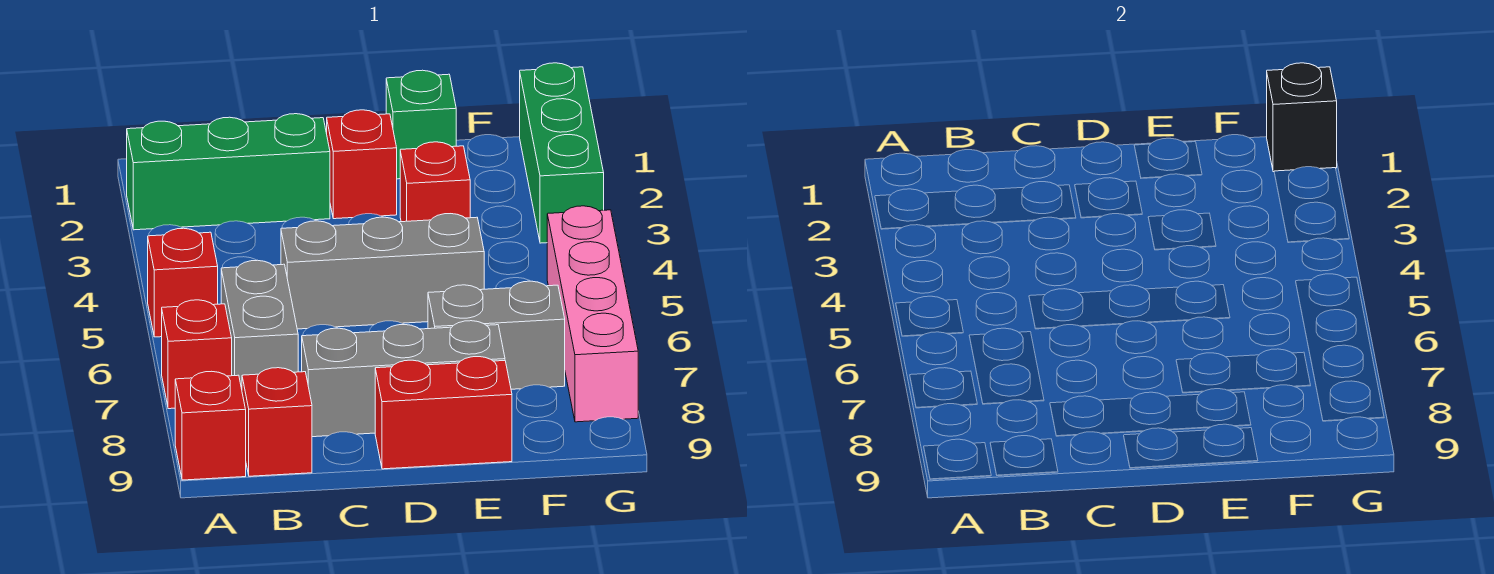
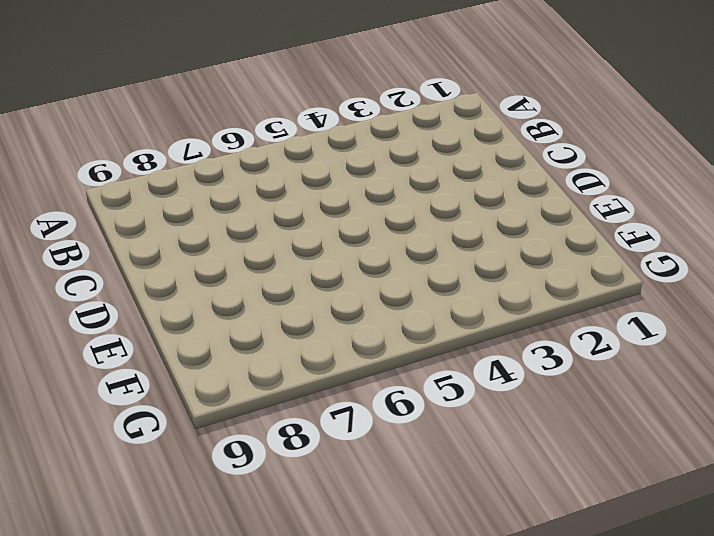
none -> green 1x3 brick [127,114,330,230]
none -> red 1x1 brick [148,228,218,337]
none -> red 1x1 brick [162,300,232,409]

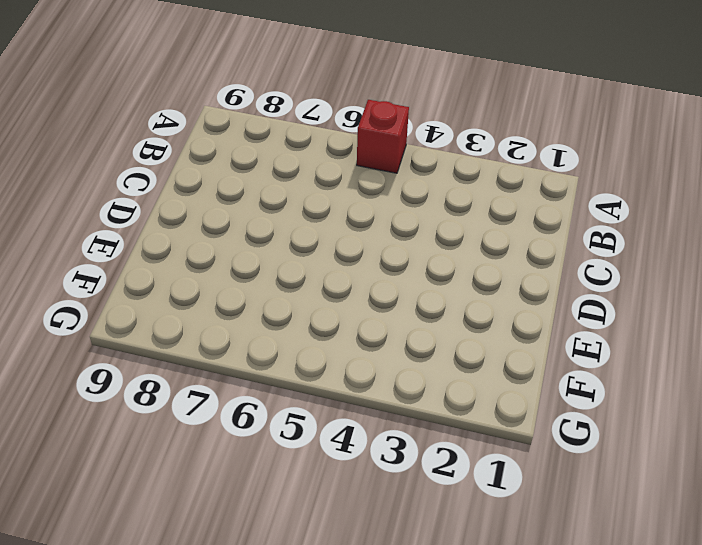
none -> green 1x3 brick [127,114,330,230]
none -> red 1x1 brick [162,300,232,409]
none -> red 1x1 brick [175,371,246,480]

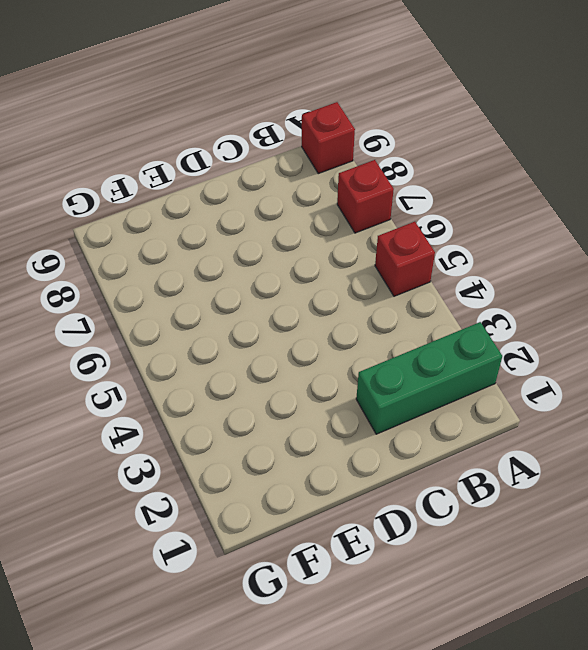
none -> grey 1x2 brick [221,260,298,389]
none -> red 1x1 brick [242,368,312,476]
none -> grey 1x3 brick [281,214,484,329]

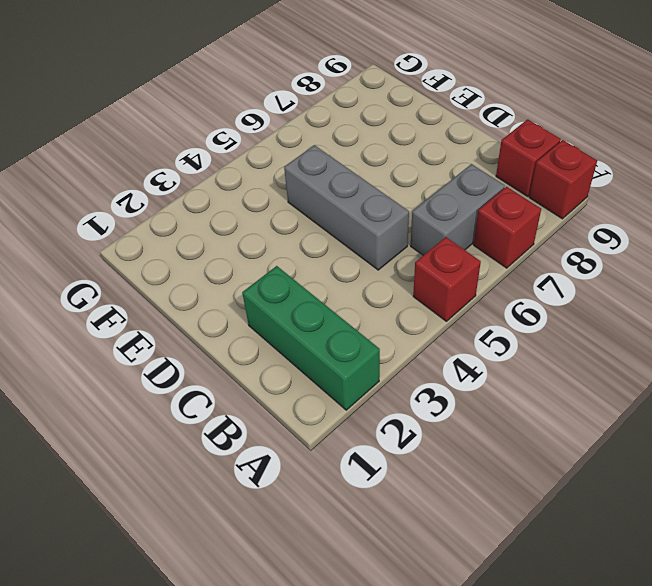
none -> grey 1x3 brick [302,321,505,437]
none -> red 1x1 brick [327,110,397,219]
none -> red 1x2 brick [375,357,512,469]

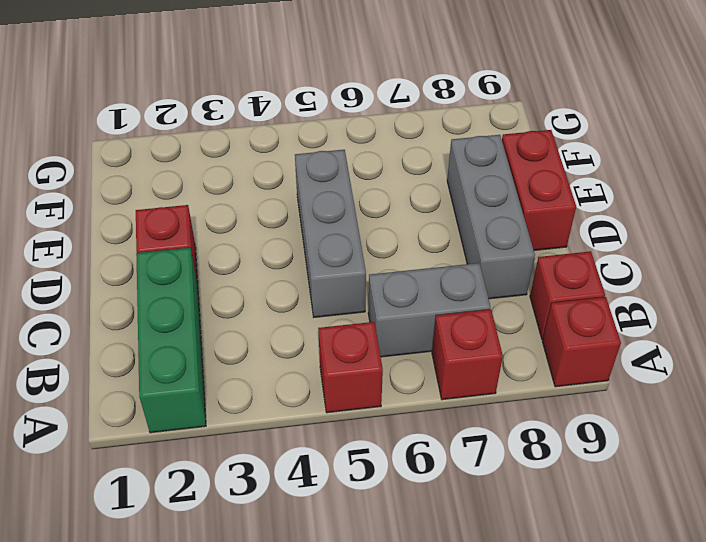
none -> green 1x1 brick [386,70,456,179]
none -> red 1x1 brick [400,142,470,222]
none -> grey 1x2 brick [428,281,565,389]

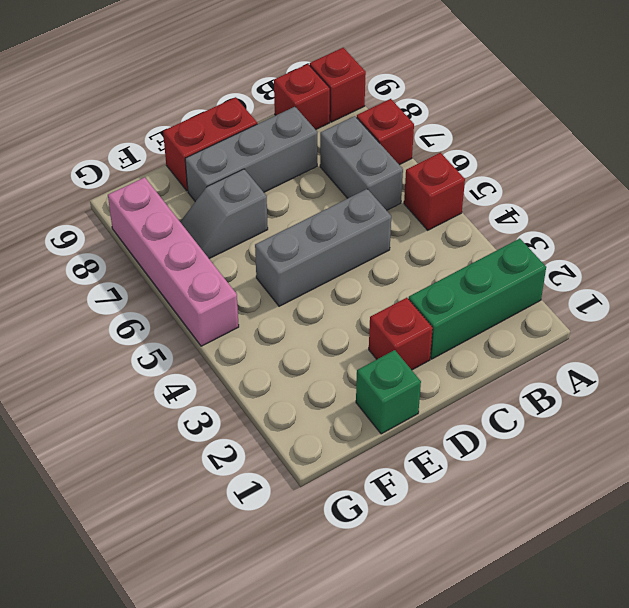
grey 1x2 slope [180,169,268,259] -> grey 1x2 brick [428,281,565,389]
none -> red 1x1 brick [400,142,470,222]
none -> green 1x3 brick [520,63,604,243]
none -> black 1x1 brick [1267,63,1337,172]

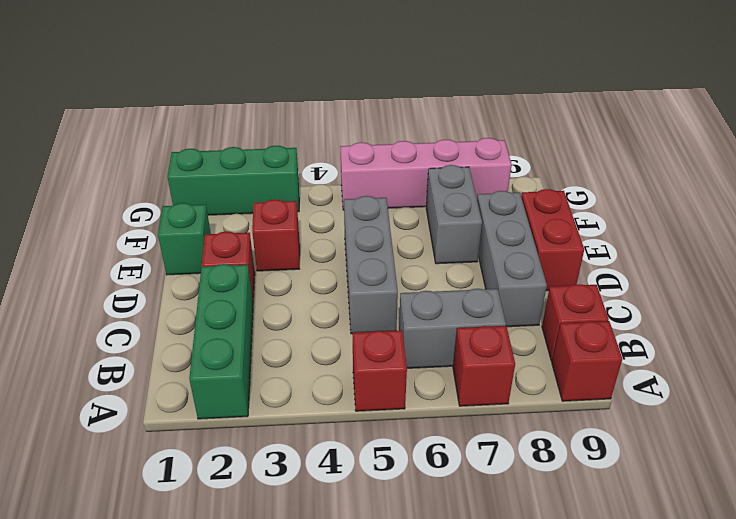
none -> black 1x1 brick [1267,63,1337,172]

